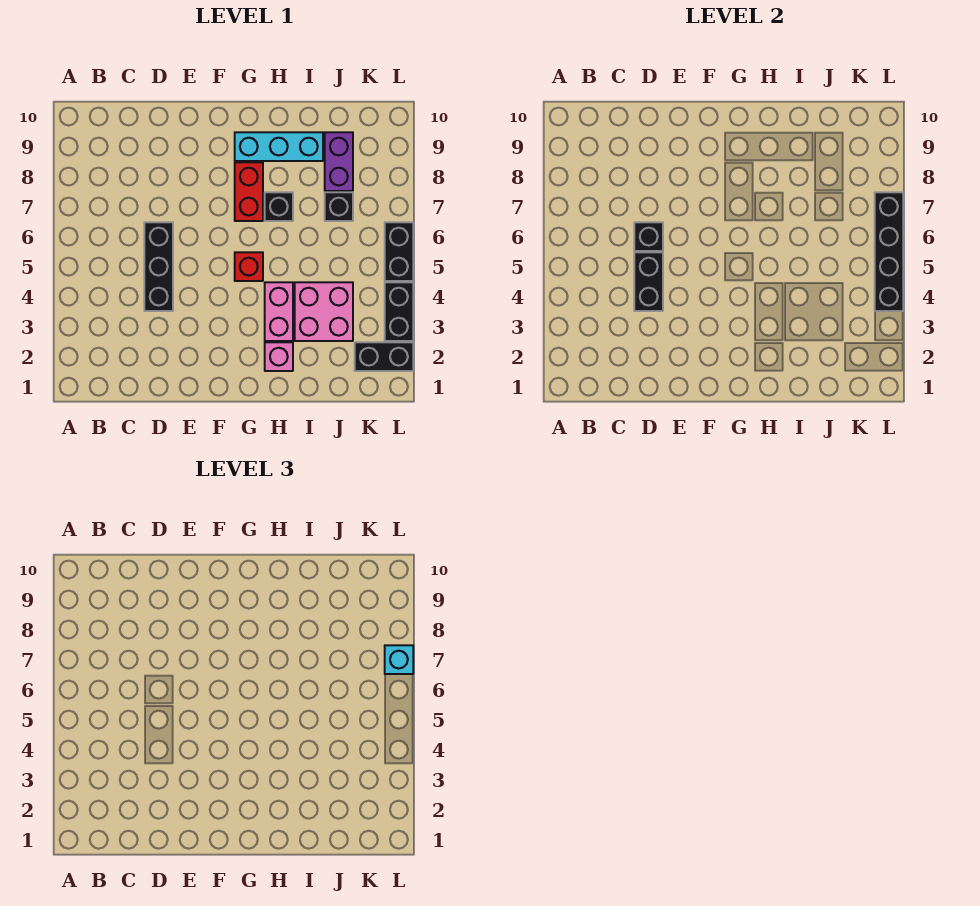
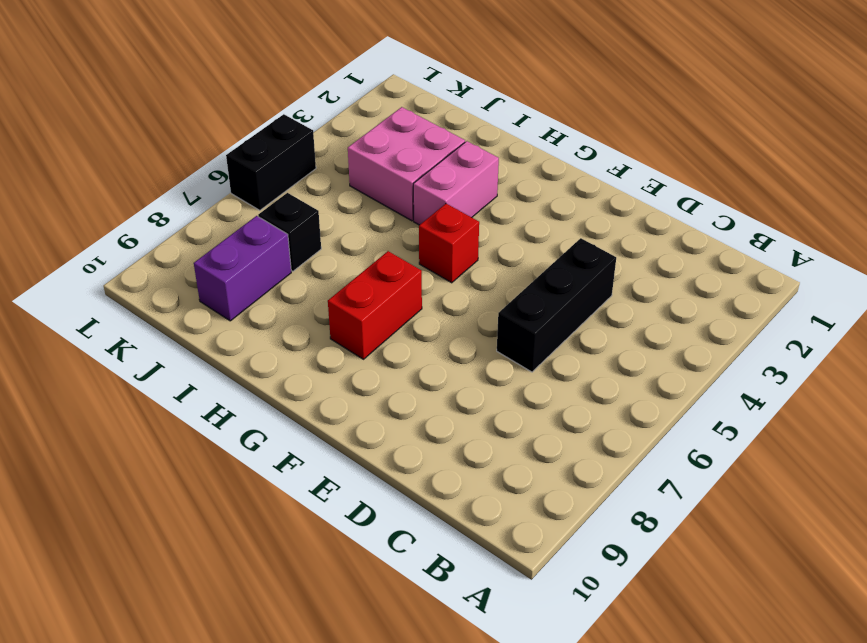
none -> cyan 1x3 brick [235,132,323,161]
none -> pink 1x1 brick [265,342,293,371]
none -> black 1x1 brick [265,192,293,221]

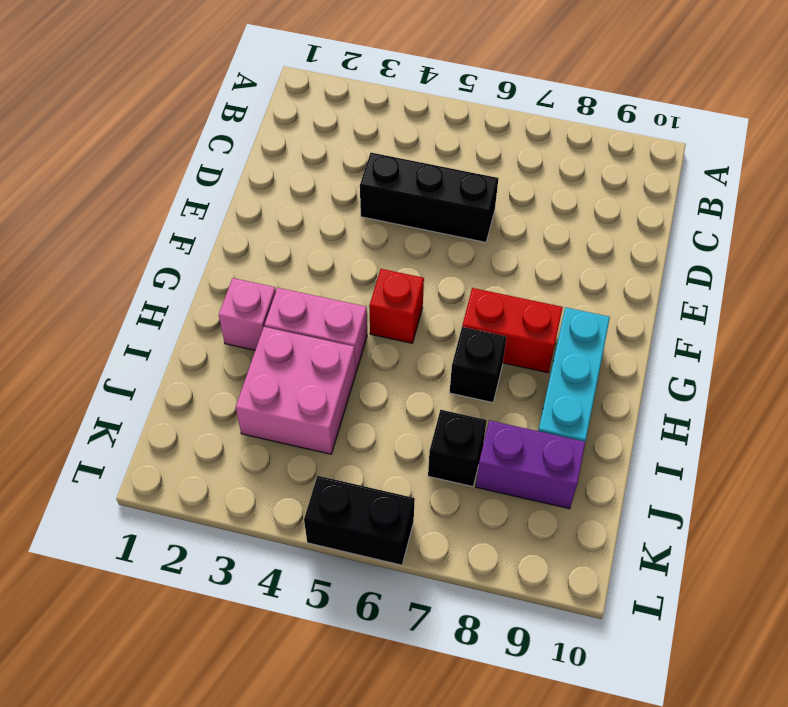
none -> black 1x2 brick [355,342,413,371]
none -> black 1x2 brick [385,282,413,341]
none -> black 1x2 brick [634,252,663,311]

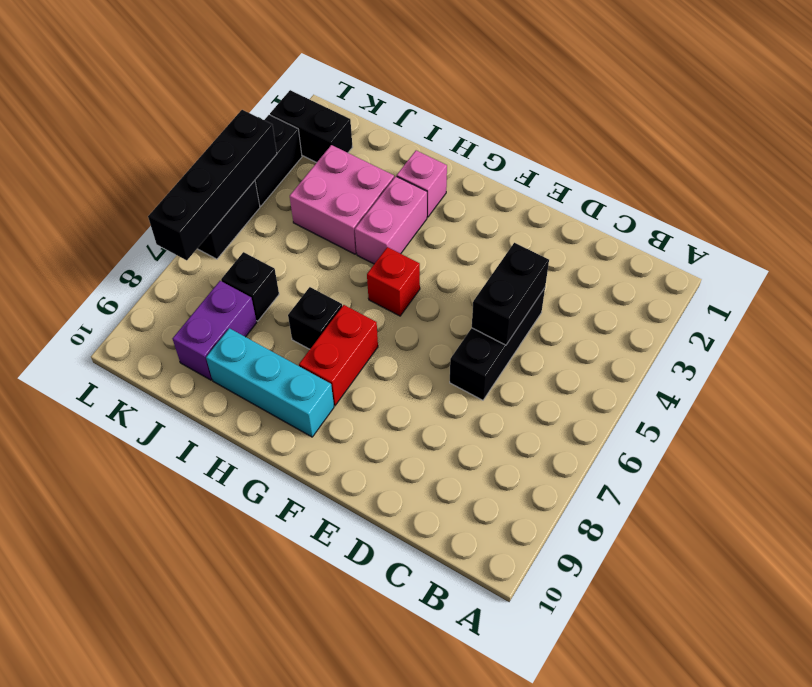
none -> black 1x1 brick [634,222,663,251]
none -> cyan 1x1 brick [385,645,413,674]

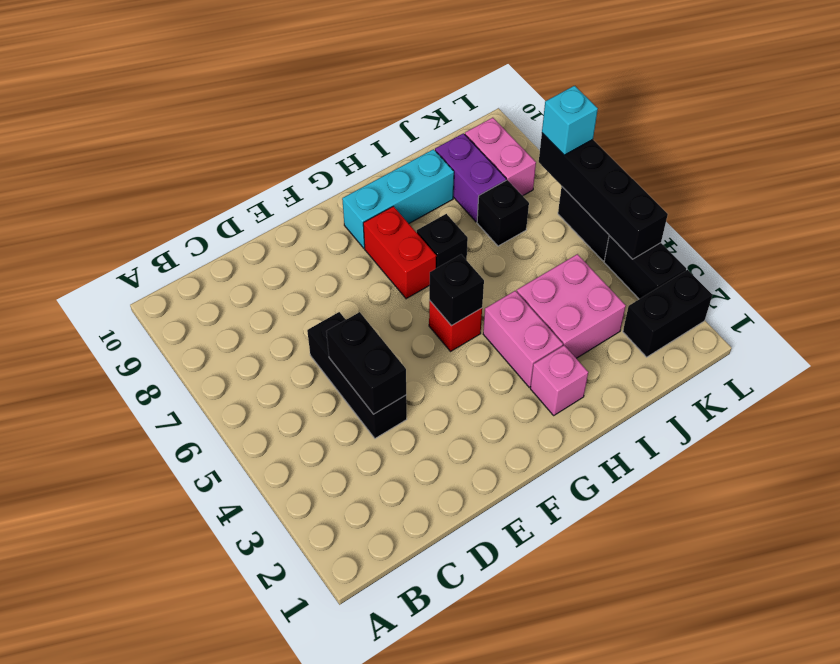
black 1x1 brick [429,255,484,326] -> black 1x1 brick moved to [634,222,663,251]
pink 1x2 brick [465,118,536,196] -> none

